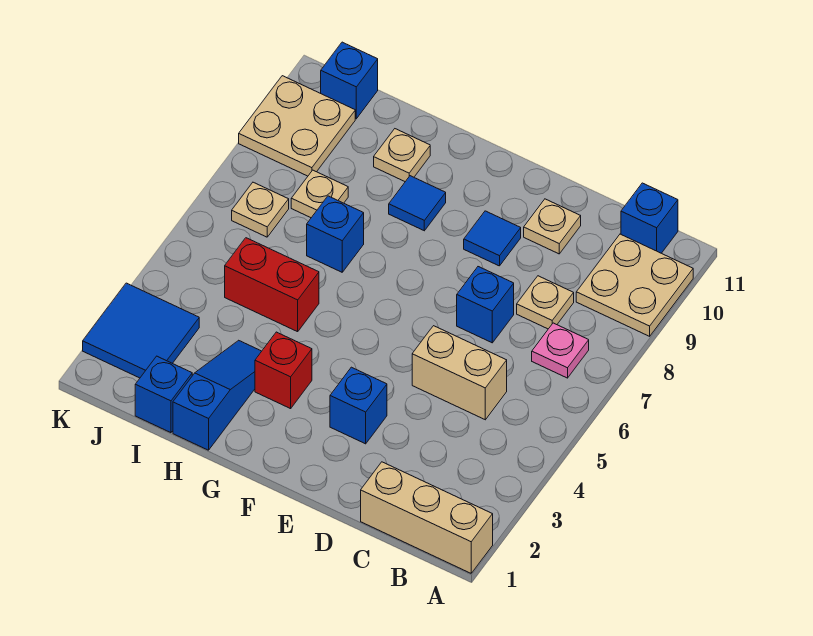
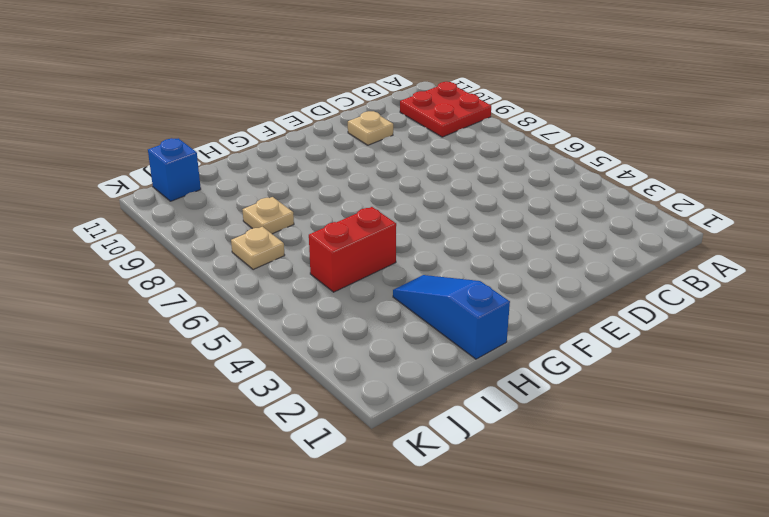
red 2x2 plate [400,82,491,137] -> tan 2x2 plate [576,234,693,336]
none -> tan 1x3 brick [361,462,493,573]
none -> pink 1x1 plate [532,323,589,378]
none -> blue 1x1 brick [621,183,678,253]

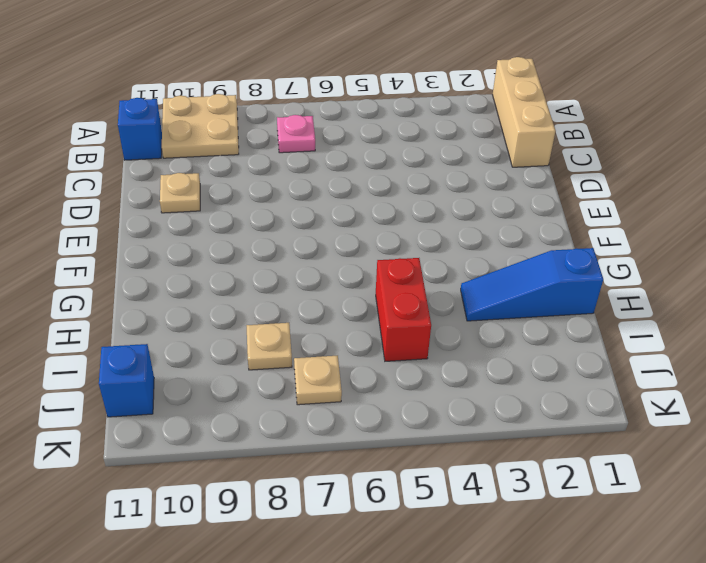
none -> tan 1x2 brick [412,326,507,420]
none -> tan 1x1 plate [517,276,574,329]
none -> blue 1x1 brick [457,267,514,343]

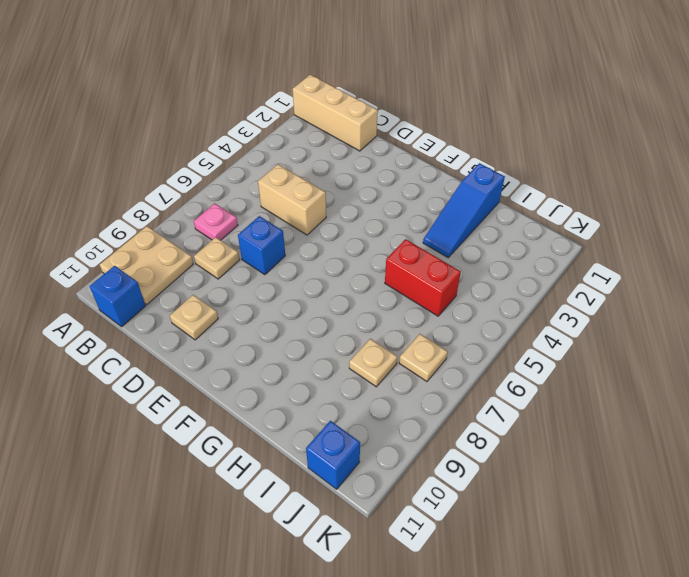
none -> blue 1x1 brick [330,367,387,444]
none -> blue 1x1 tile [464,211,521,266]
none -> red 1x1 brick [255,332,312,409]

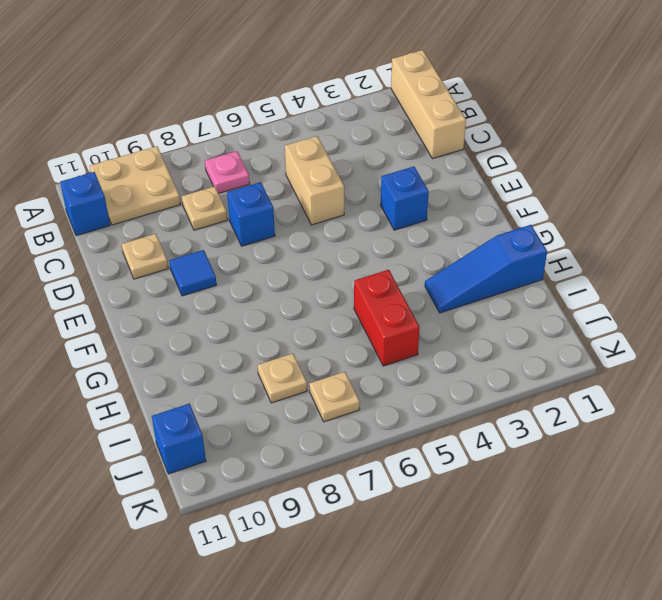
none -> red 1x1 brick [255,332,312,409]
none -> blue 1x1 tile [389,176,446,231]
none -> blue 1x1 brick [307,196,364,272]

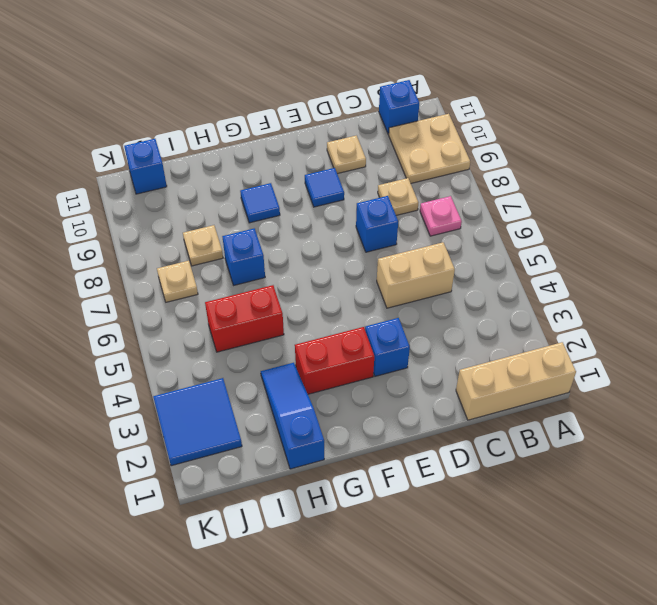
red 1x2 brick [295,327,374,394] -> red 1x1 brick [255,332,312,409]
none -> tan 1x1 plate [374,129,430,182]
none -> blue 1x1 brick [135,356,192,433]
none -> tan 2x2 plate [239,76,355,176]

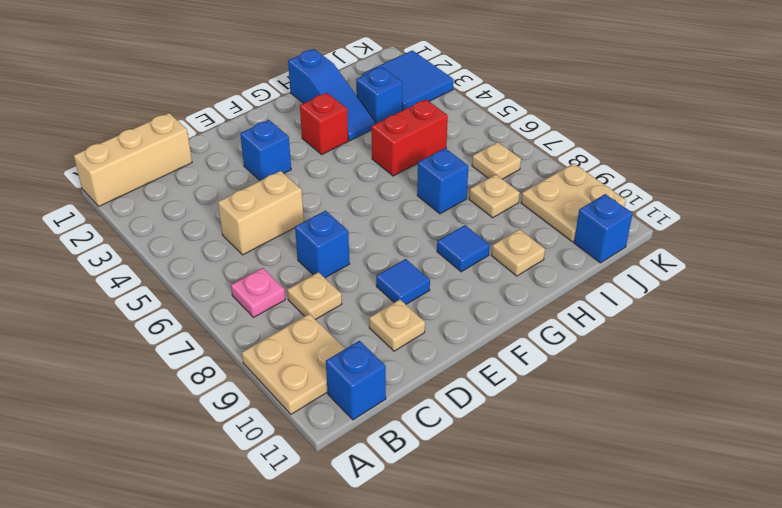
blue 1x1 brick [356,67,402,123] -> blue 1x1 brick moved to [135,356,192,433]

